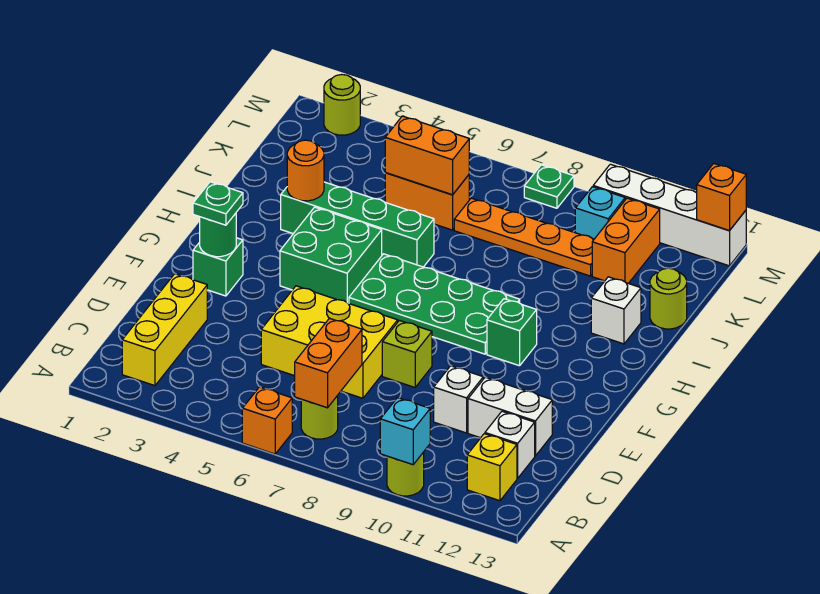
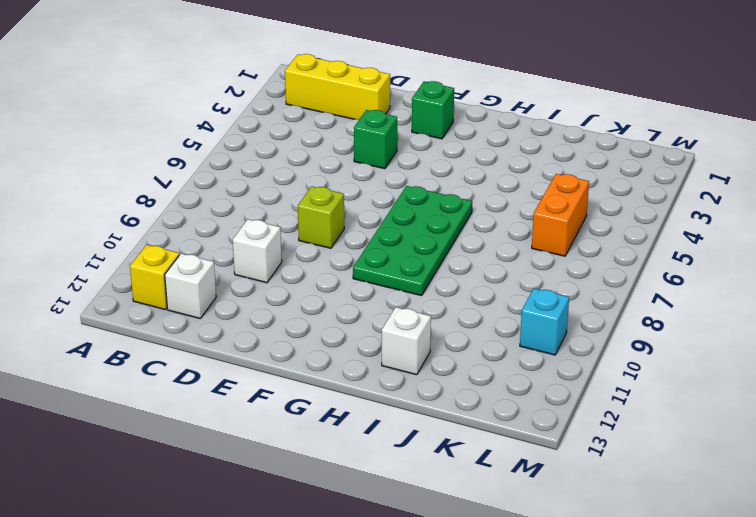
green 1x1 brick [354,110,397,169] -> green 1x1 brick moved to [487,299,537,366]
none -> orange 1x1 brick [242,387,292,454]
none -> lime 1x1 round brick [387,452,424,496]
none -> lime 1x1 round brick [301,395,338,439]
none -> yellow 2x3 brick [261,286,398,398]

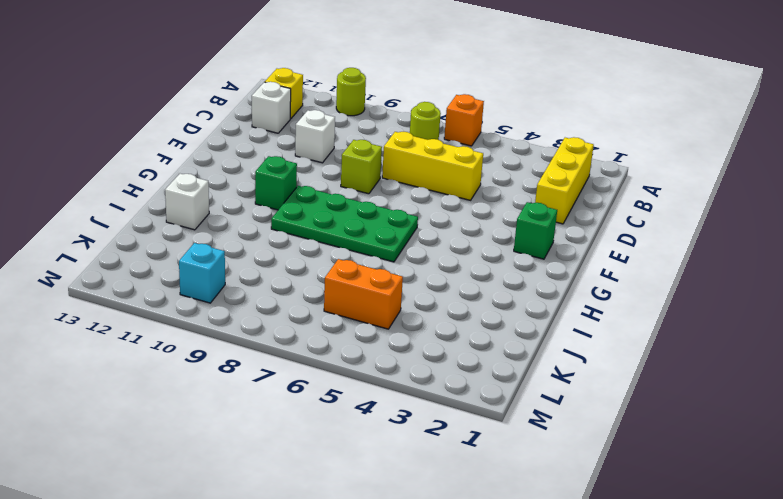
yellow 1x3 brick [382,132,483,200] -> yellow 2x3 brick [261,286,398,398]
none -> white 1x2 brick [468,377,552,456]
none -> green 2x2 brick [280,207,382,304]
none -> green 1x4 brick [281,182,434,267]
none -> lime 1x1 round brick [650,268,687,329]

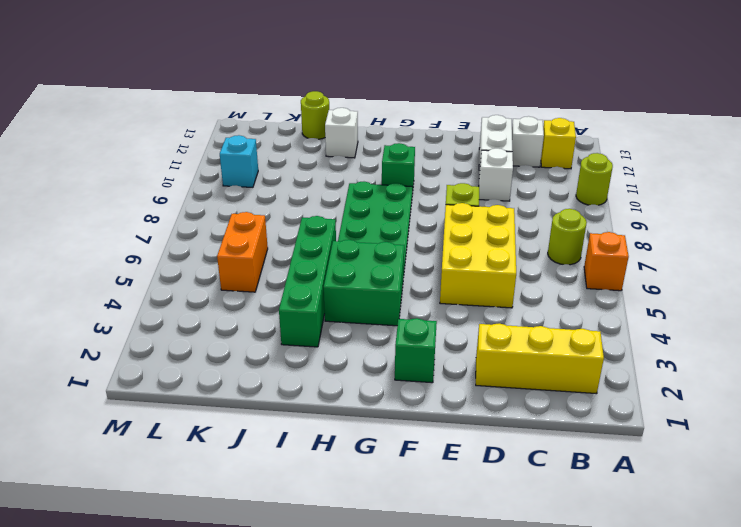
none -> orange 1x4 plate [454,198,594,276]
none -> orange 1x2 brick [592,198,660,283]
none -> lime 1x1 round brick [324,75,360,135]
none -> green 1x1 plate [524,165,574,208]

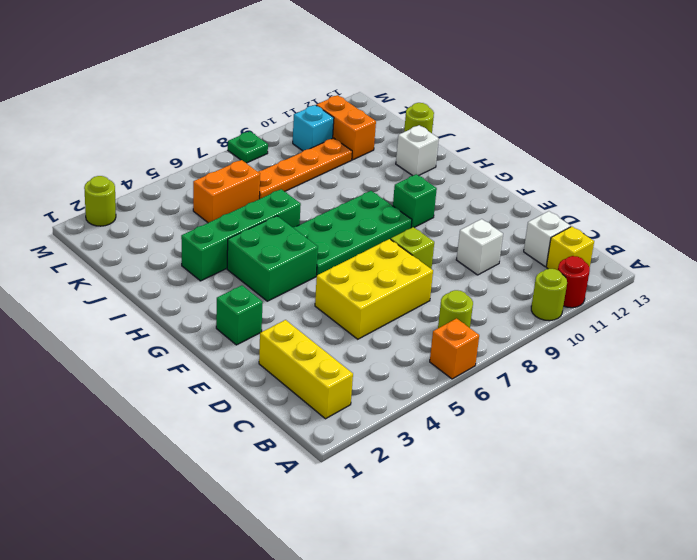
red 1x1 round brick [558,256,590,308] -> none
none -> white 1x2 brick [468,377,552,456]
none -> white 1x4 brick [593,164,746,266]
none -> cyan 1x1 brick [380,398,430,465]
none -> orange 1x2 brick [295,318,362,408]

